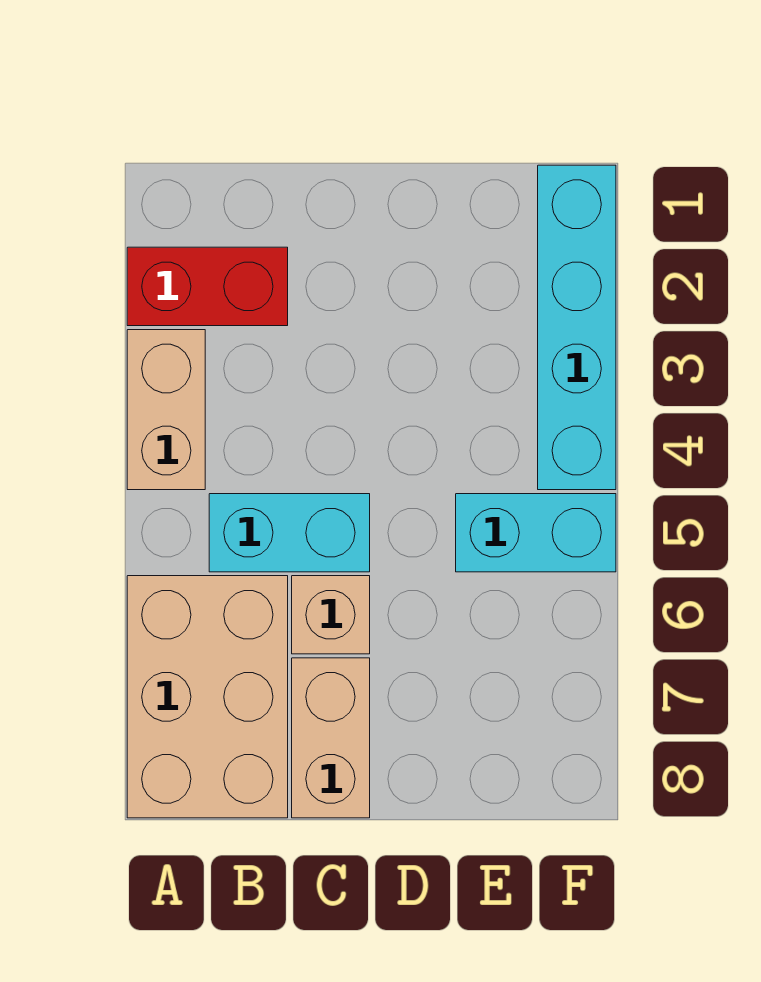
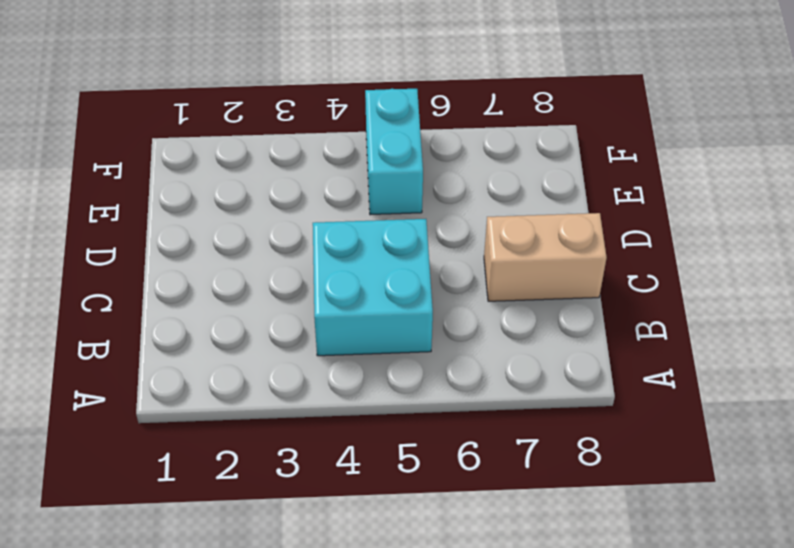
cyan 2x2 brick [313,219,433,356] -> cyan 1x2 brick [209,494,370,572]
none -> red 1x2 brick [127,247,288,326]
none -> tan 1x2 brick [127,330,205,490]

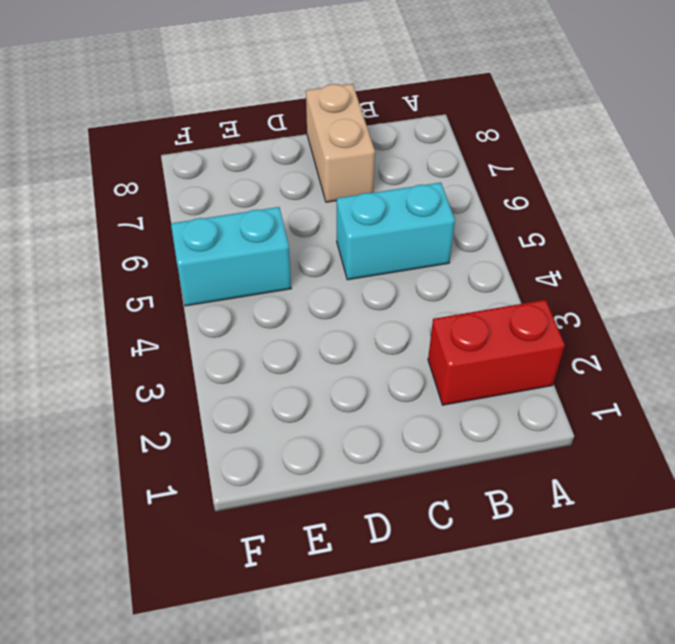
none -> tan 1x2 brick [127,330,205,490]
none -> tan 2x3 brick [127,576,288,818]

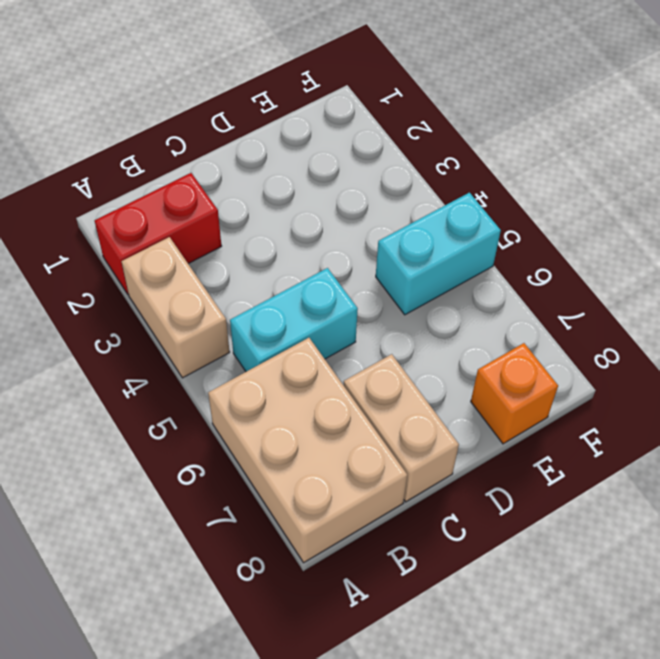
orange 1x1 brick [471,343,558,444] -> none
none -> tan 1x1 brick [292,576,370,654]
none -> cyan 1x4 brick [538,165,616,490]

